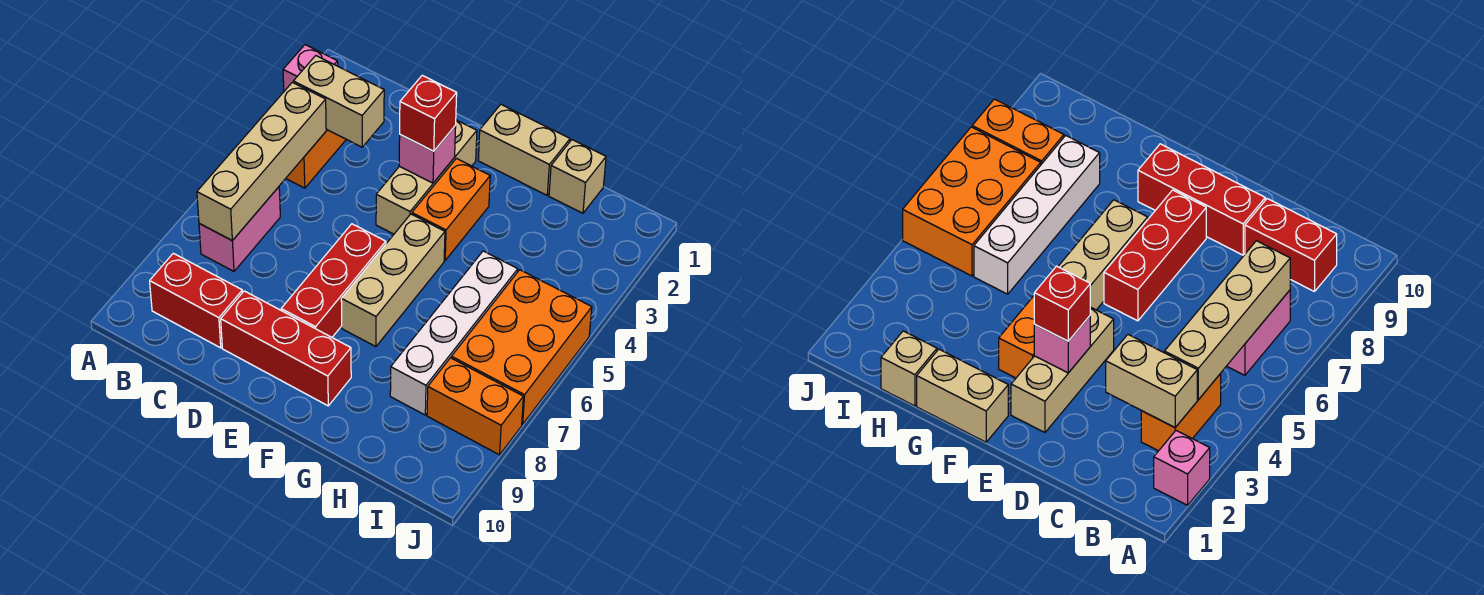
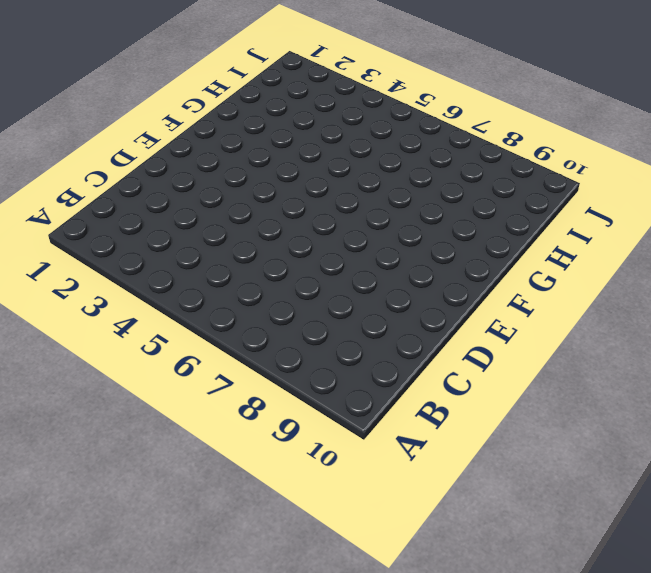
none -> pink 1x1 brick [283,45,338,91]
none -> orange 1x2 brick [286,129,346,188]
none -> pink 1x2 brick [199,187,280,271]

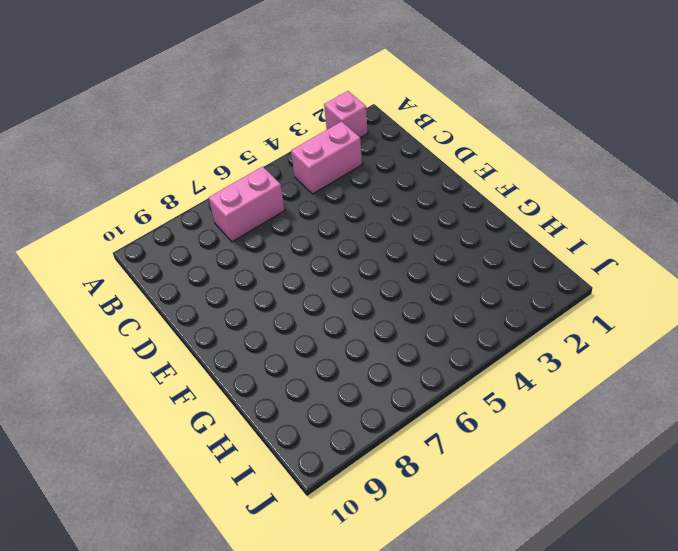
pink 1x2 brick [291,122,362,194] -> orange 1x2 brick [286,129,346,188]
none -> red 1x2 brick [150,253,243,348]
none -> red 1x3 brick [221,291,351,406]
none -> tan 1x3 brick [376,120,477,234]

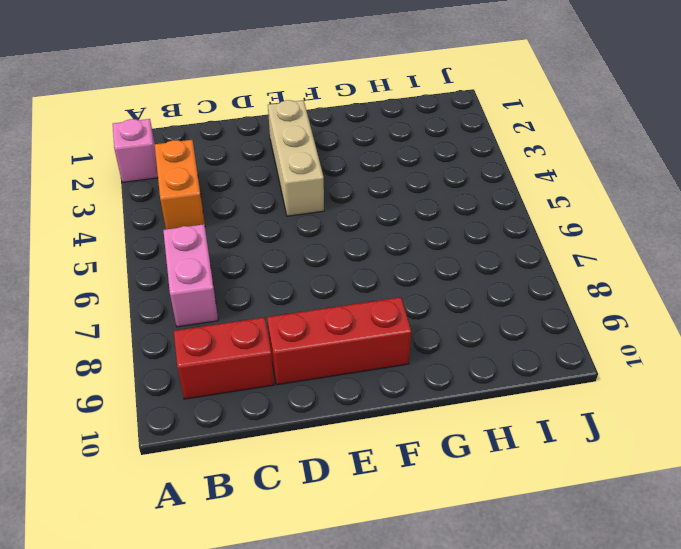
none -> red 1x3 brick [281,224,386,337]
none -> tan 1x2 brick [478,105,570,195]
none -> orange 1x2 brick [412,158,490,260]

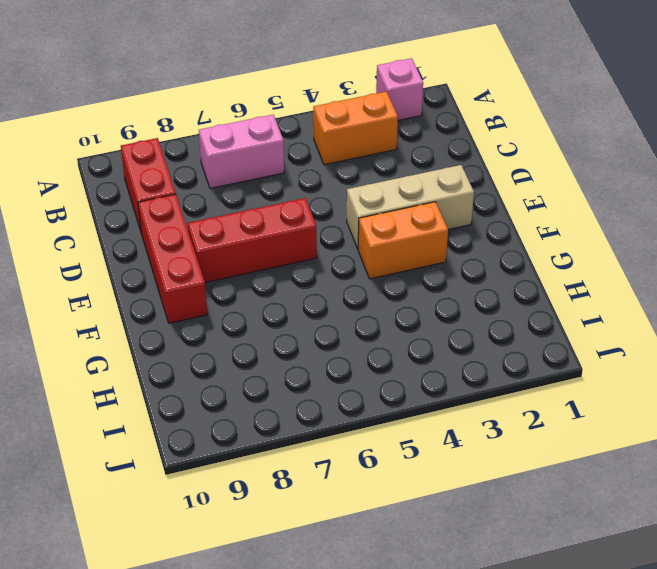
none -> tan 1x2 brick [478,105,570,195]
none -> tan 1x3 brick [341,214,445,347]
none -> tan 1x1 brick [549,140,606,213]

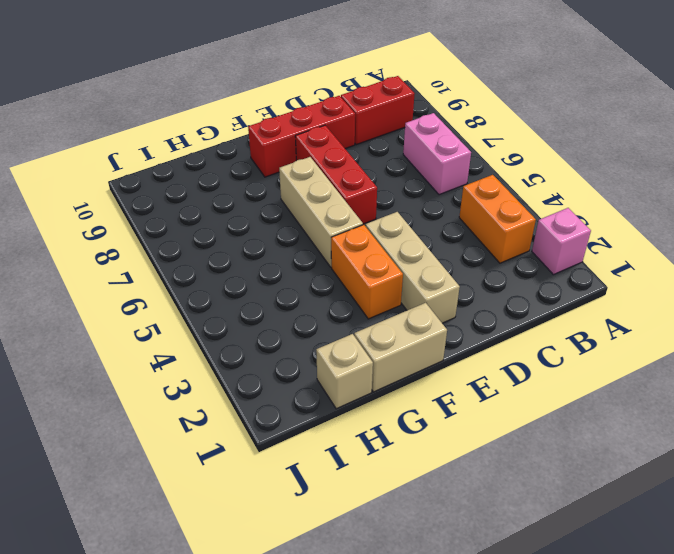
none -> white 1x4 brick [390,251,518,415]
none -> orange 2x3 brick [451,270,592,424]
none -> orange 1x2 brick [427,358,523,455]

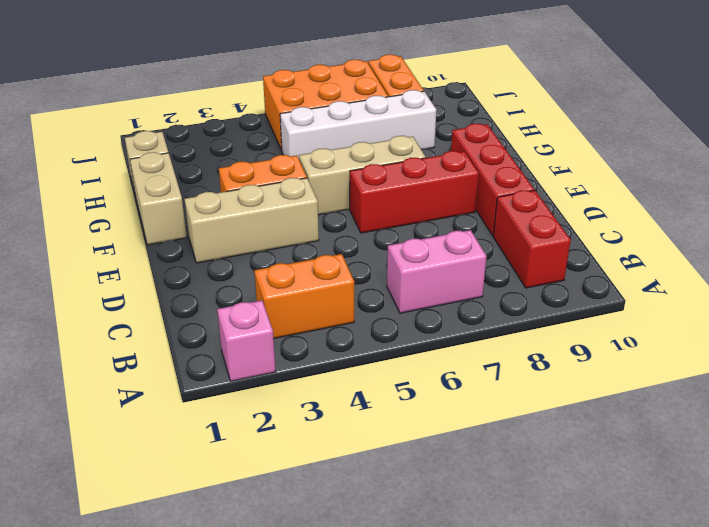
none -> tan 1x2 brick [293,56,384,147]
none -> tan 1x4 brick [197,82,326,241]
none -> pink 1x1 brick [399,126,456,183]

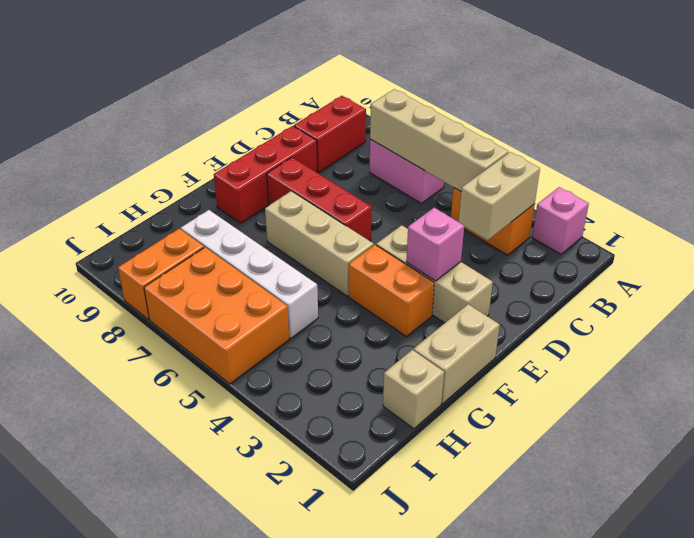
none -> red 1x1 brick [400,75,457,151]

